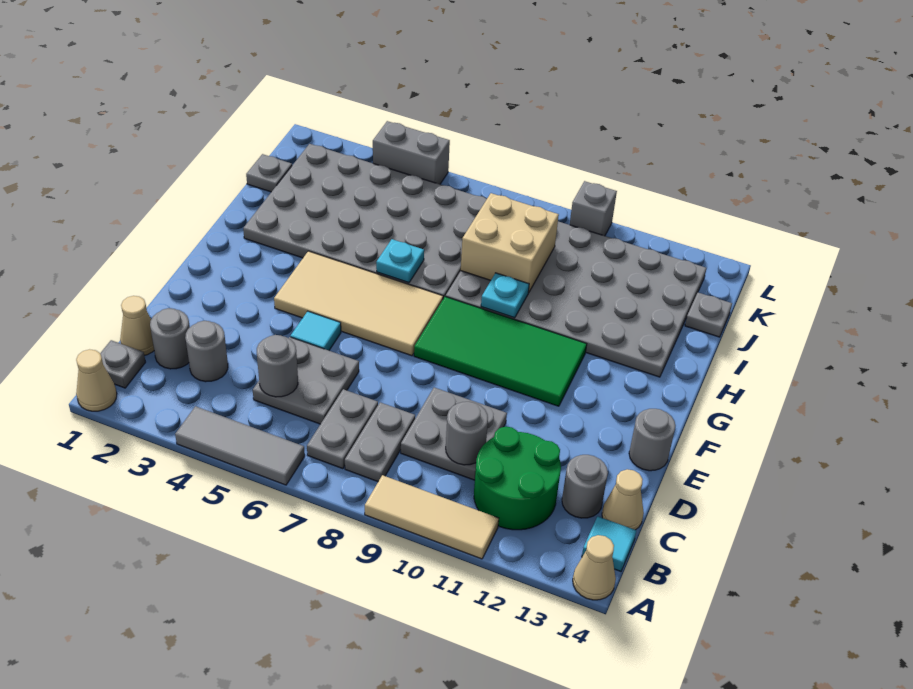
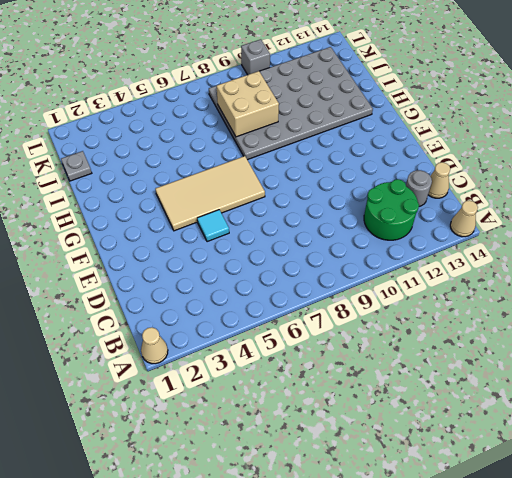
none -> grey 1x3 tile [175,406,305,485]
none -> tan 1x3 tile [365,475,499,559]
none -> grey 1x1 plate [100,340,145,388]
none -> grey 1x2 plate [307,389,378,469]

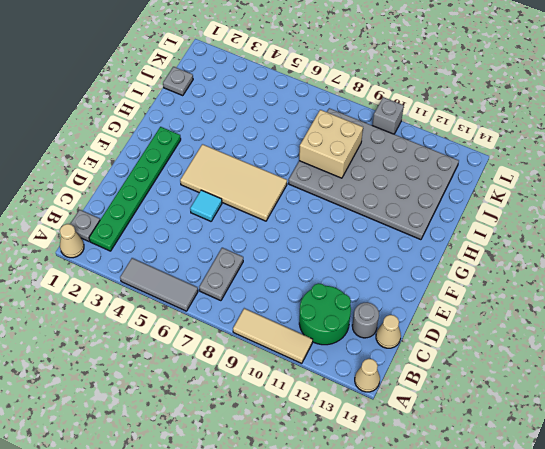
green 1x6 plate [89,127,181,251] -> grey 1x1 round brick [150,308,190,369]
none -> grey 1x2 plate [345,402,415,482]
none -> cyan 1x1 tile [582,516,636,571]
none -> tan 1x1 cone [120,296,154,355]
none -> grey 1x1 round brick [185,321,228,382]

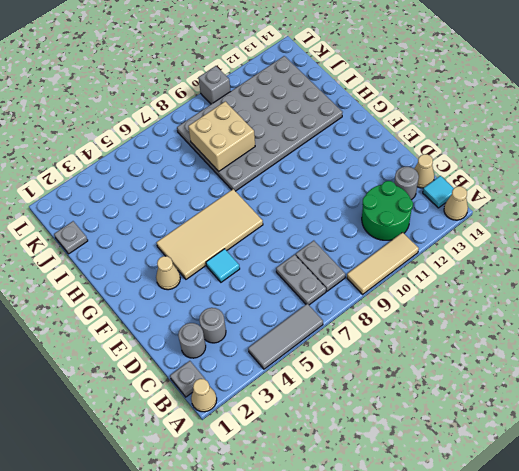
tan 1x1 cone [156,256,180,290] -> tan 1x1 cone moved to [120,296,154,355]
none -> grey 2x2 plate [253,337,359,424]
none -> grey 2x2 plate [401,388,507,480]
none -> grey 1x1 round brick [629,409,676,471]
none -> green 2x4 tile [414,297,587,406]

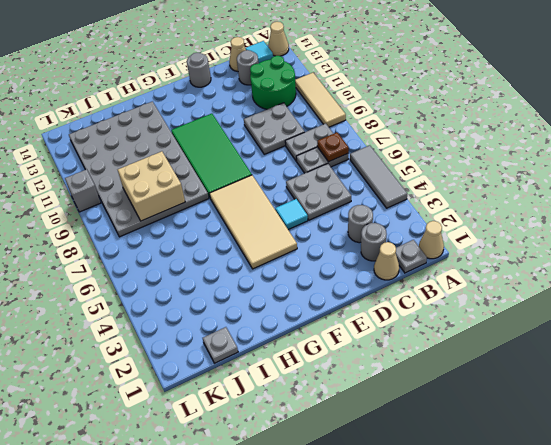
brown 1x1 plate [317,132,349,162] -> none
none -> grey 4x6 plate [243,144,487,299]
none -> grey 1x1 plate [685,293,732,337]
none -> grey 1x2 brick [373,121,450,184]
none -> grey 1x1 round brick [257,335,298,397]

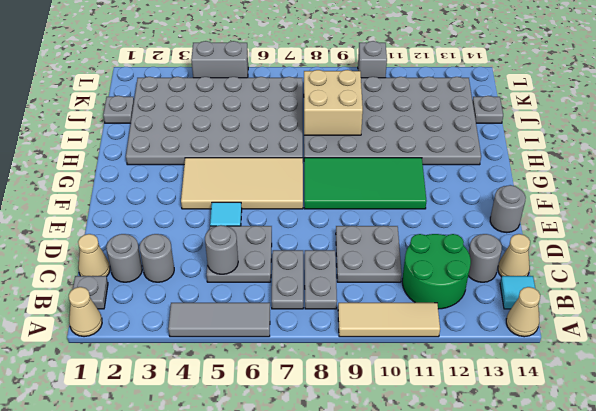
none -> grey 1x1 round brick [446,402,488,465]
none -> cyan 1x1 plate [376,239,424,283]
none -> cyan 1x1 plate [481,273,529,318]

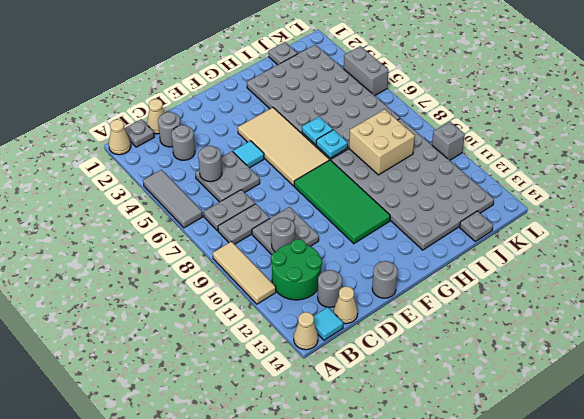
cyan 1x1 plate [316,130,348,158] -> cyan 1x1 plate moved to [481,273,529,318]

